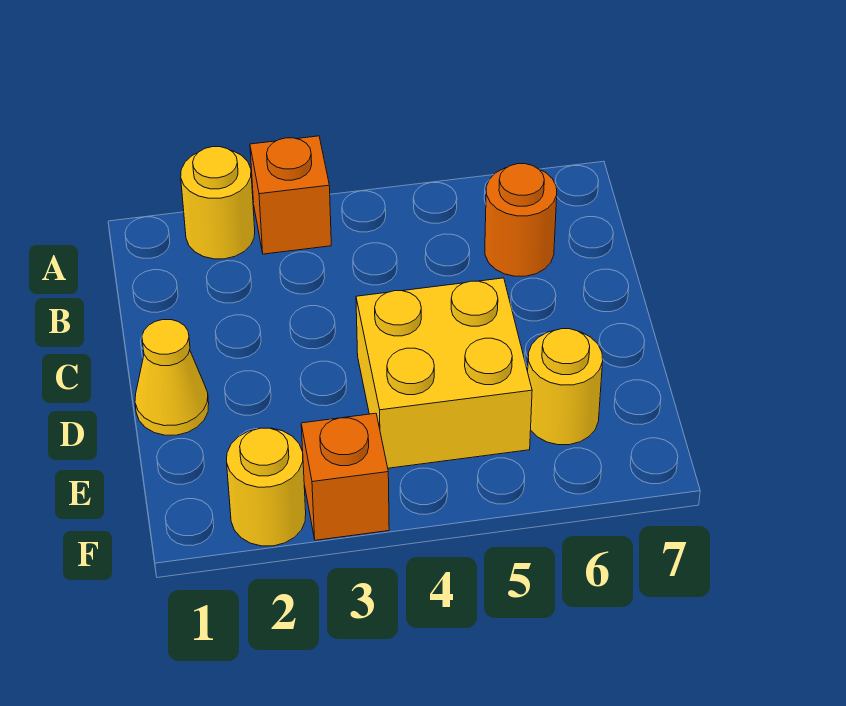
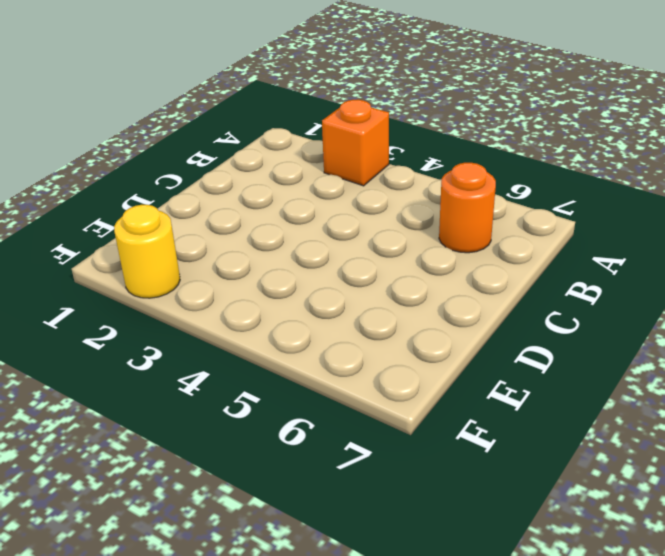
none -> yellow 1x1 round brick [181,147,255,259]
none -> yellow 1x1 cone [135,320,209,435]

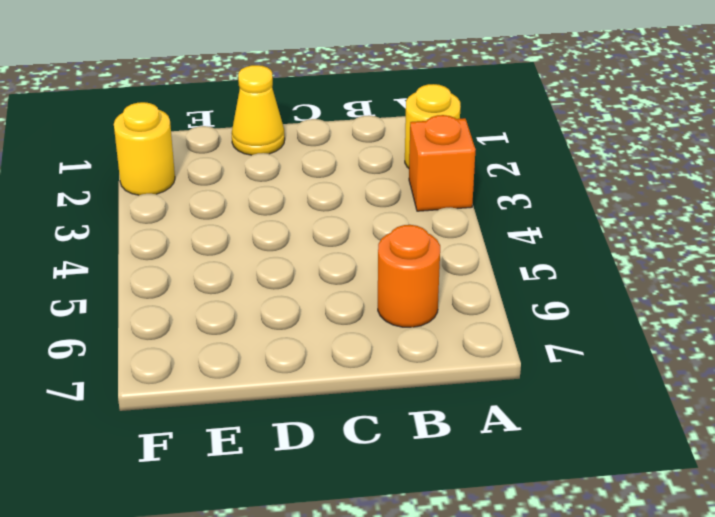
none -> yellow 2x2 brick [356,278,532,468]
none -> yellow 1x1 round brick [528,329,603,445]

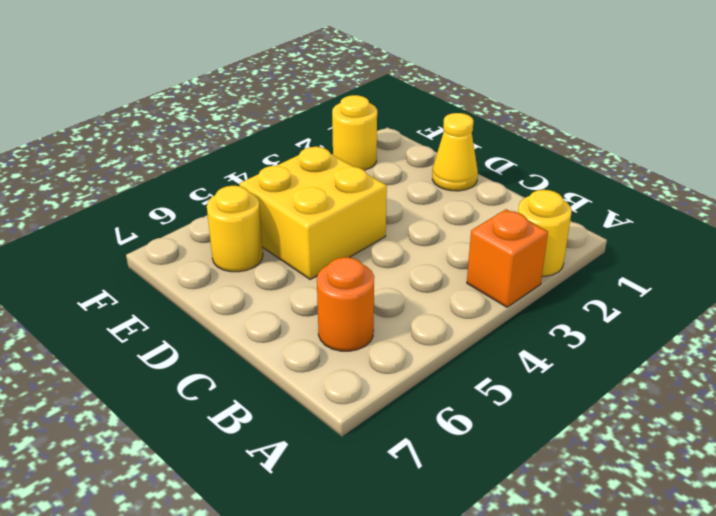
none -> orange 1x1 brick [301,413,389,540]

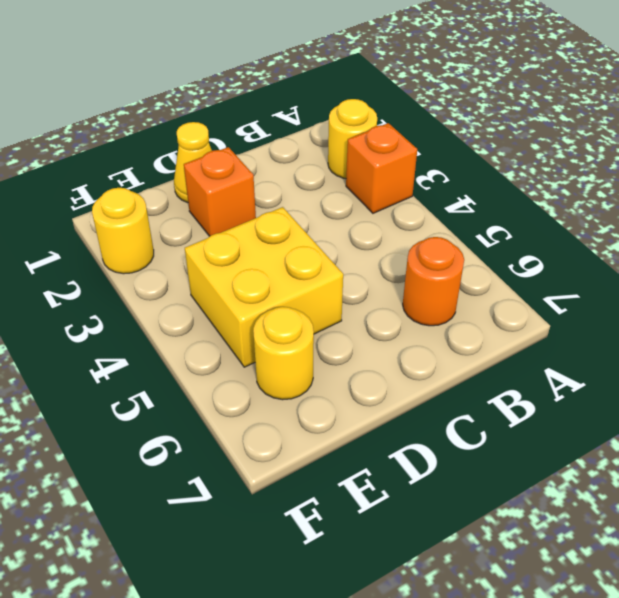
orange 1x1 brick [184,147,256,236] -> orange 1x1 brick moved to [301,413,389,540]

